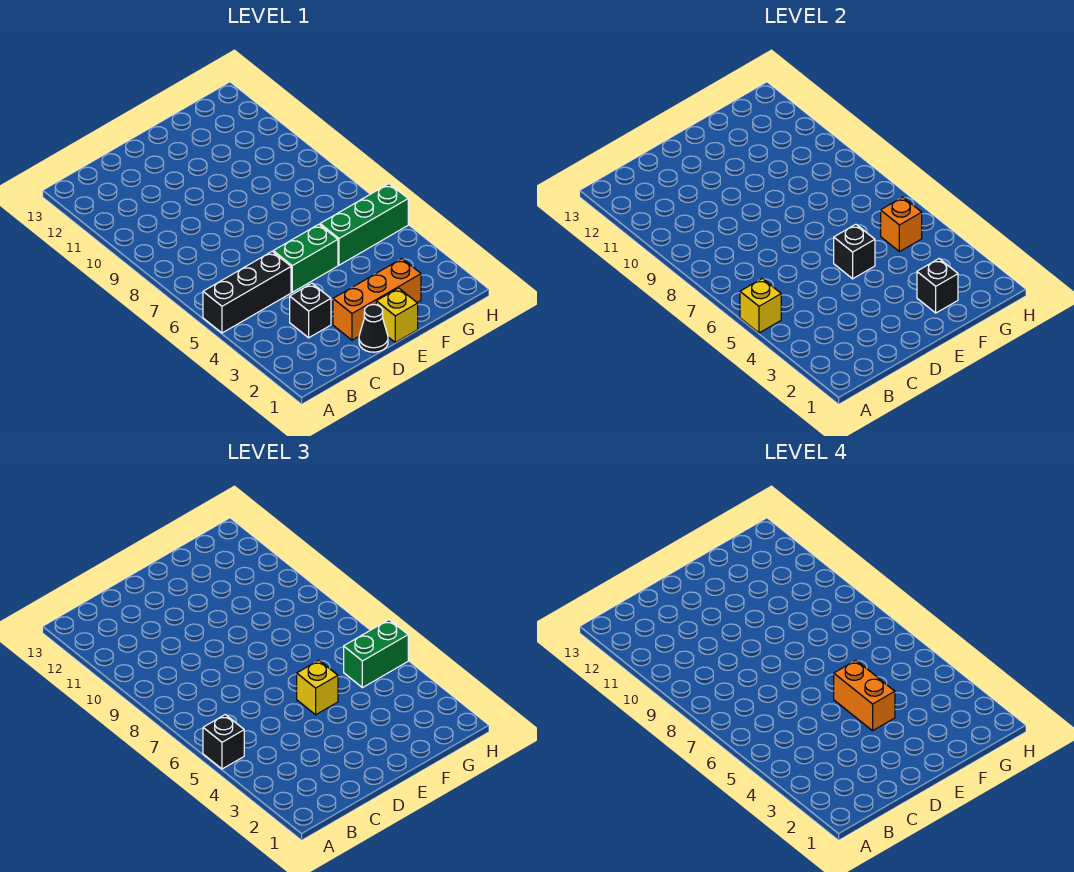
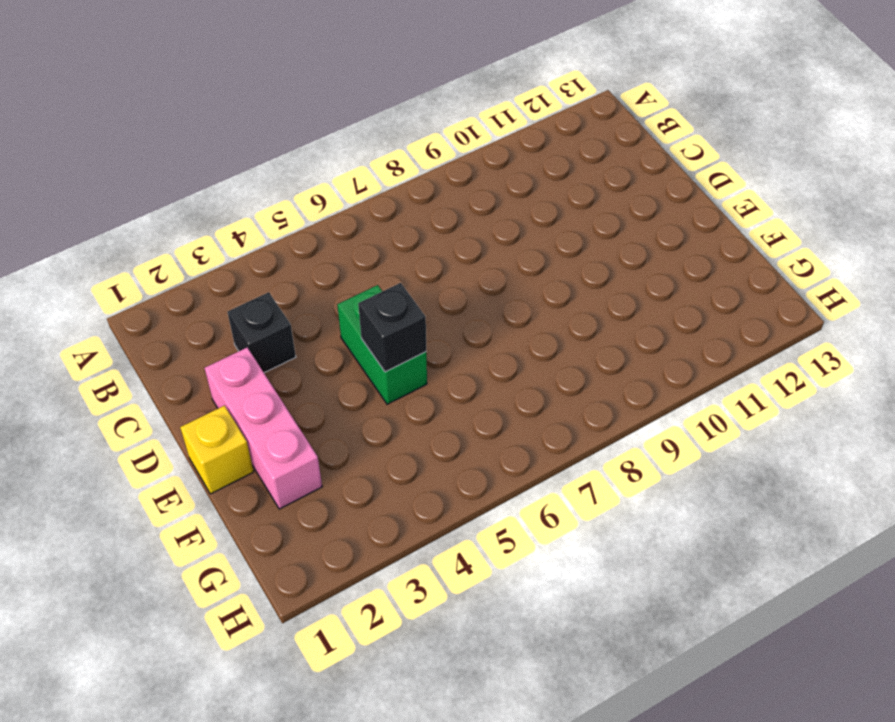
pink 1x3 brick [205,347,322,509] -> orange 1x3 brick [333,259,421,340]
none -> black 1x3 brick [203,252,291,333]
none -> black 1x1 cone [359,305,388,352]
none -> green 1x3 brick [320,184,408,265]

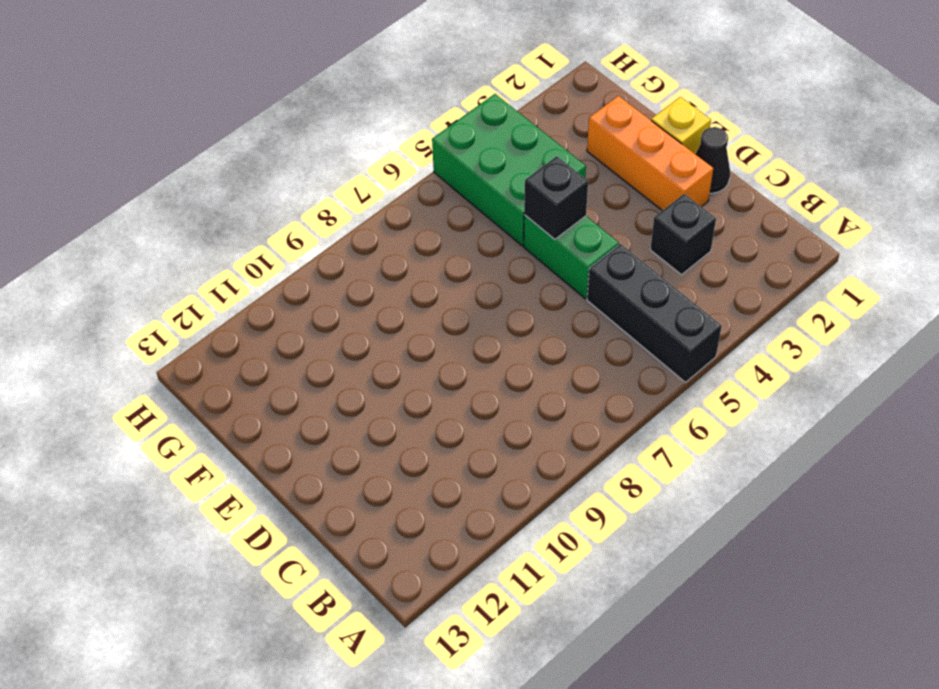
green 2x3 brick [432,94,586,246] -> green 1x3 brick [320,184,408,265]
none -> yellow 1x1 brick [740,279,781,333]
none -> black 1x1 brick [917,259,958,313]
none -> orange 1x1 brick [881,197,922,252]

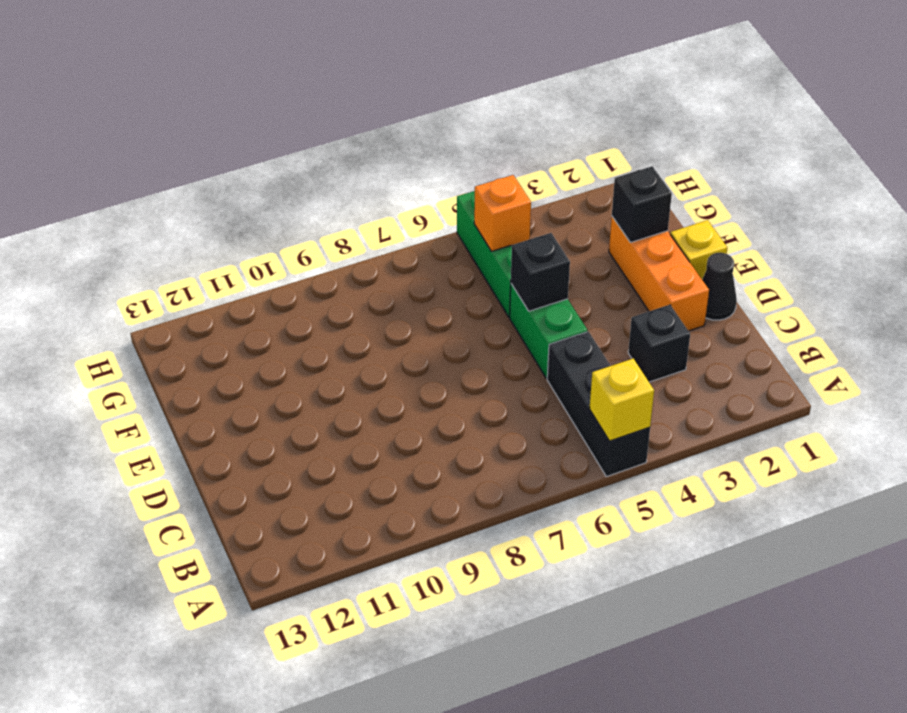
none -> black 1x1 brick [203,715,244,769]
none -> yellow 1x1 brick [297,660,338,715]
none -> green 1x2 brick [344,620,408,688]

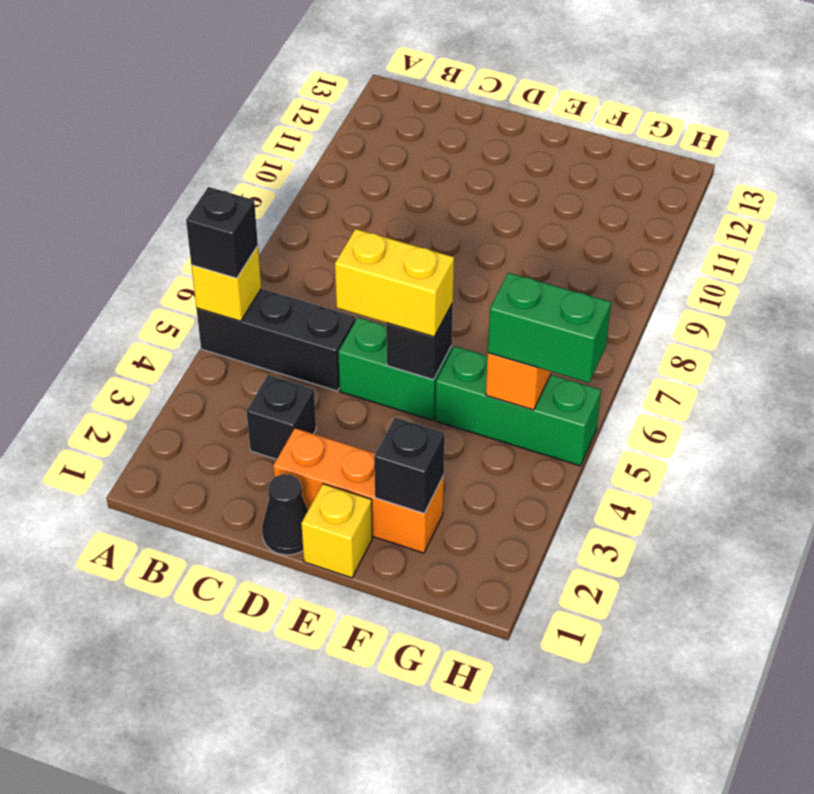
yellow 1x2 brick [335,229,454,337] -> yellow 1x1 brick [297,660,338,715]
none -> orange 1x2 brick [834,660,895,731]

